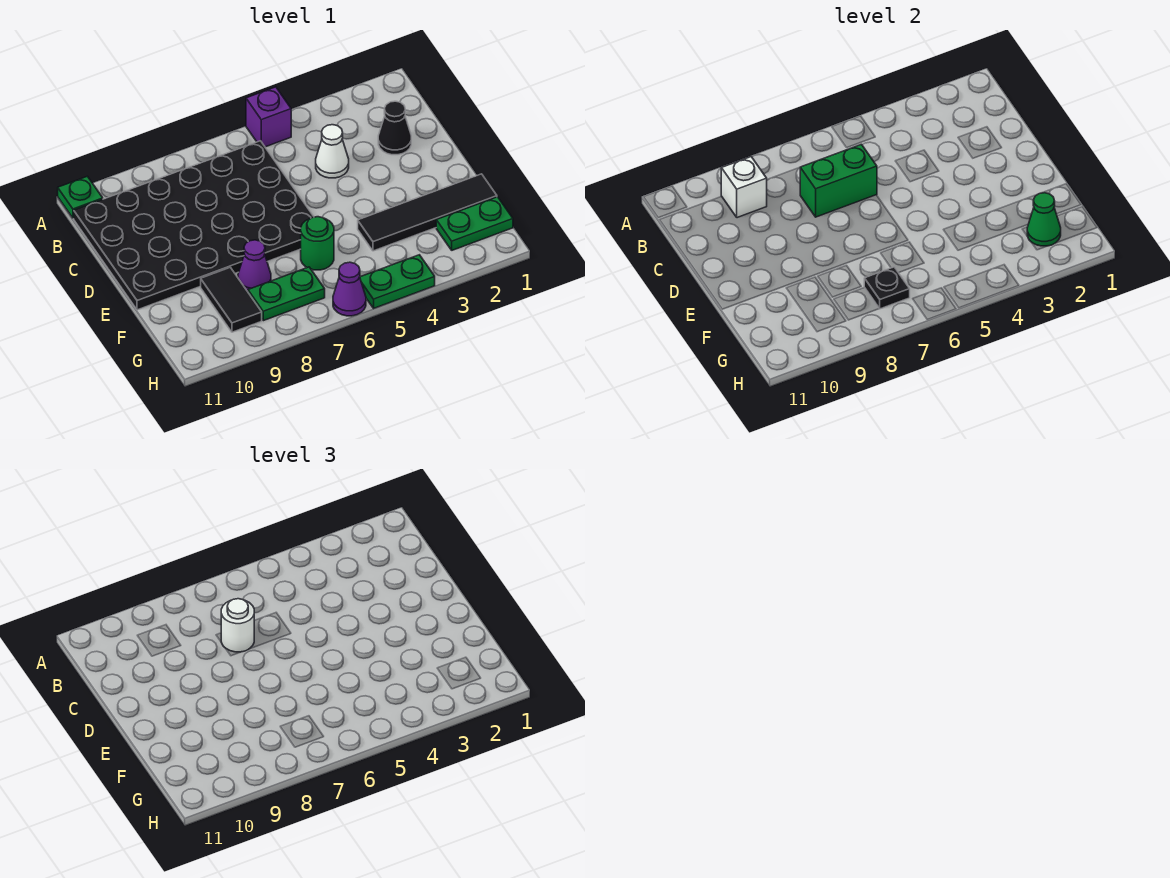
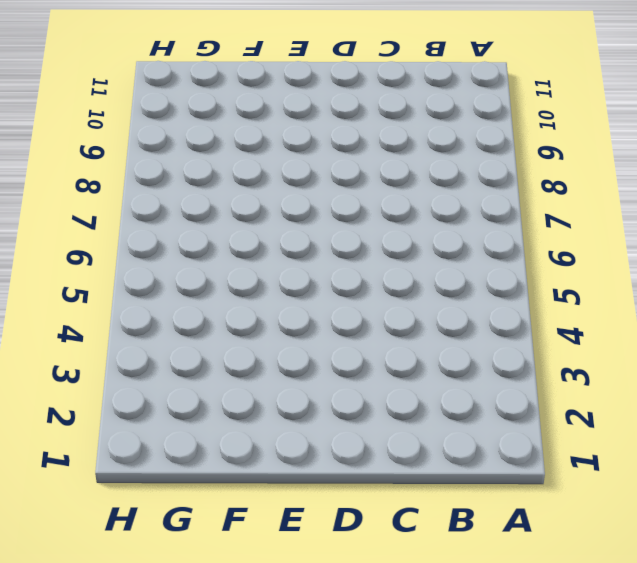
none -> purple 1x1 brick [246,87,291,147]
none -> green 1x1 plate [58,176,103,218]
none -> black 4x6 plate [74,141,314,310]

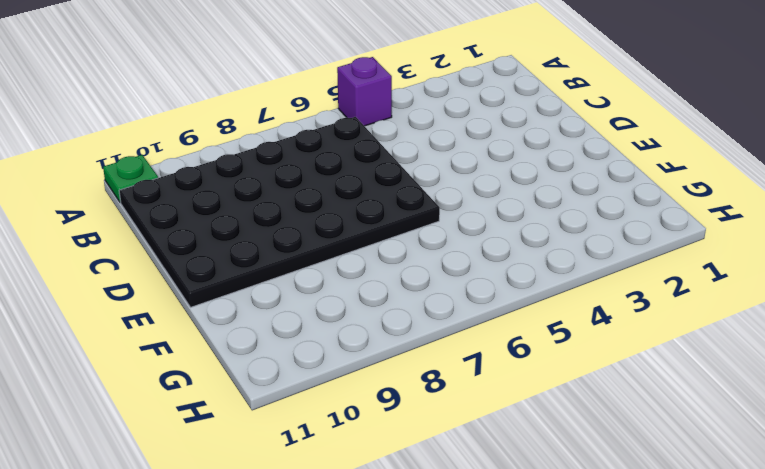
none -> black 1x1 cone [378,101,411,155]
none -> white 1x1 cone [316,125,349,178]
none -> black 1x4 tile [358,174,497,251]

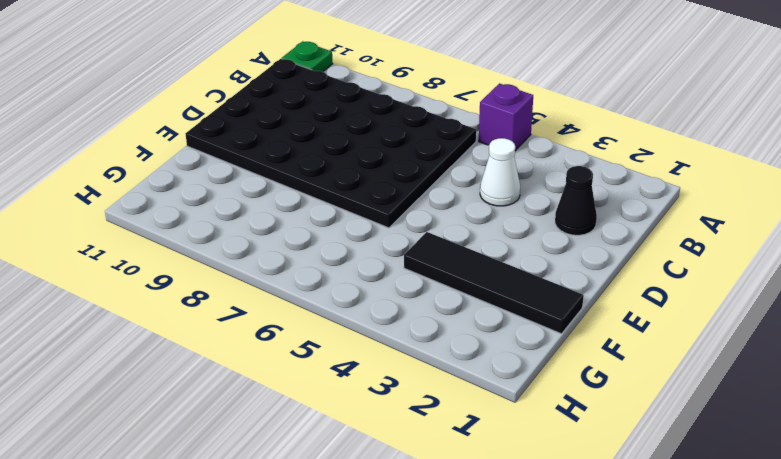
none -> green 1x1 round brick [301,217,334,270]
none -> purple 1x1 cone [238,240,271,292]
none -> black 1x2 tile [201,267,262,332]

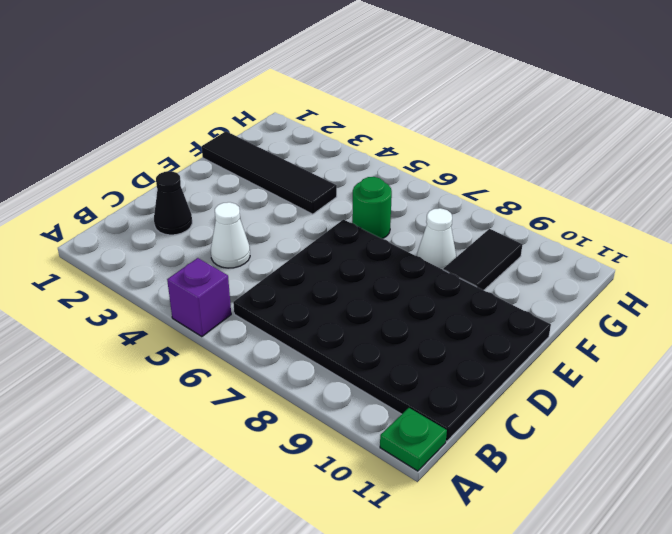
white 1x1 cone [417,208,456,269] -> purple 1x1 cone [238,240,271,292]
none -> green 1x2 plate [436,197,513,250]
none -> green 1x2 plate [248,267,325,321]
none -> green 1x2 plate [360,255,435,308]

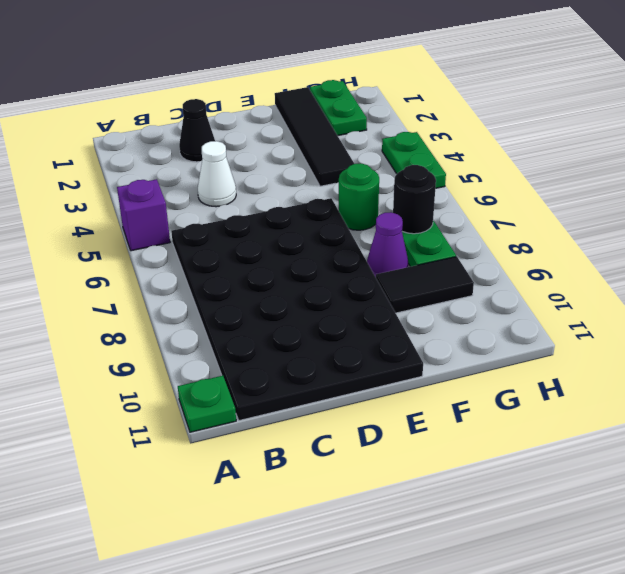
black 1x1 round brick [393,165,436,234] -> black 1x1 plate [864,267,910,309]
none -> purple 1x1 cone [333,262,366,316]
none -> white 1x1 brick [721,157,767,218]
none -> green 1x2 brick [800,144,877,217]

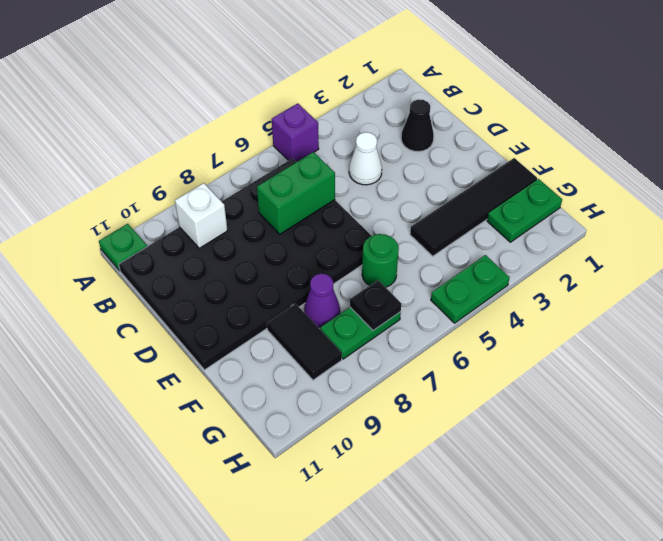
none -> purple 1x1 cone [333,262,366,316]
none -> green 1x1 cone [1027,193,1061,246]
none -> white 1x1 round brick [221,599,254,652]

